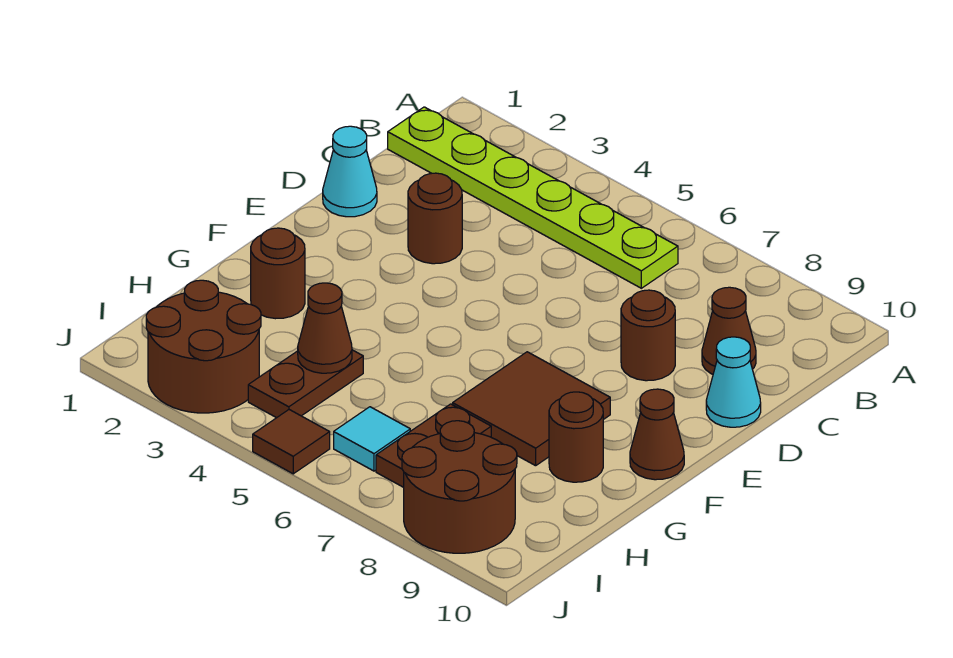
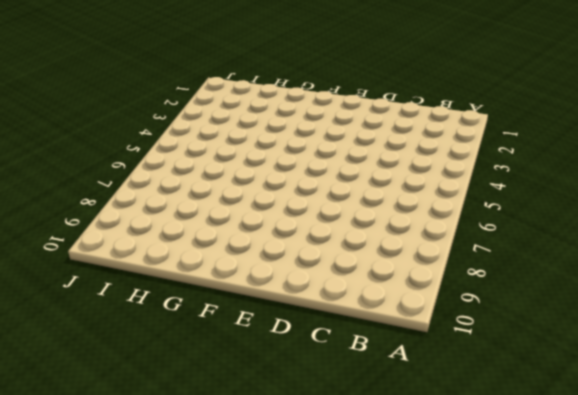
none -> lime 1x6 plate [388,107,678,288]
none -> brown 1x1 cone [702,287,756,374]
none -> cyan 1x1 cone [323,126,377,217]

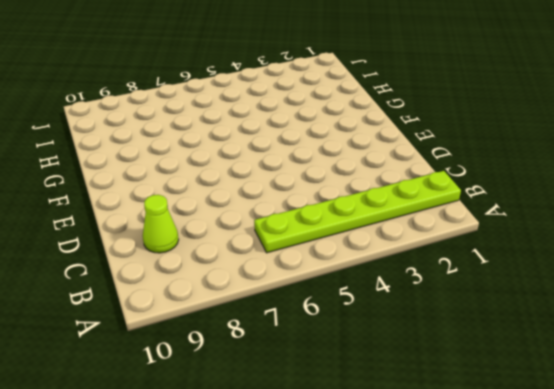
lime 1x1 cone [143,195,179,253] -> brown 1x1 cone [702,287,756,374]
none -> cyan 1x1 cone [323,126,377,217]
none -> brown 1x1 round brick [408,173,462,264]
none -> brown 1x1 round brick [621,290,675,381]

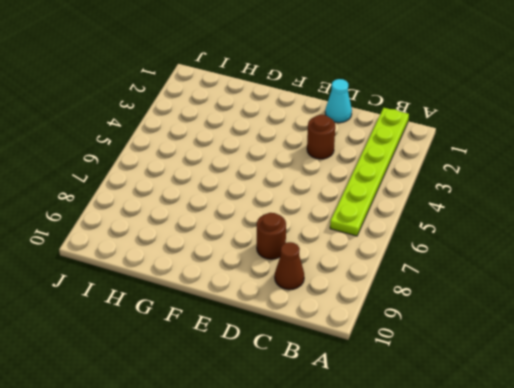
none -> cyan 1x1 cone [706,337,761,427]
none -> brown 2x2 tile [453,352,610,466]
none -> brown 1x1 cone [630,389,684,480]

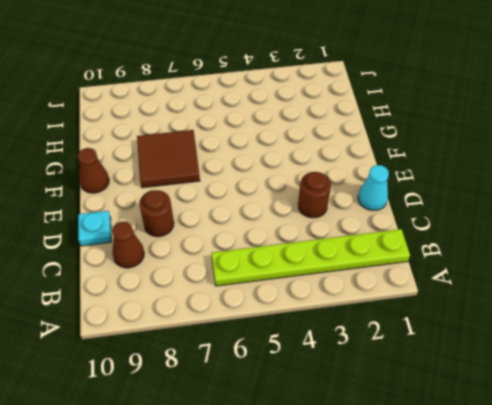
cyan 1x1 plate [78,211,111,246] -> cyan 1x1 cone [706,337,761,427]
none -> brown 1x1 round brick [251,228,305,319]
none -> brown 1x1 round brick [549,392,603,482]
none -> brown 1x2 plate [248,350,363,418]

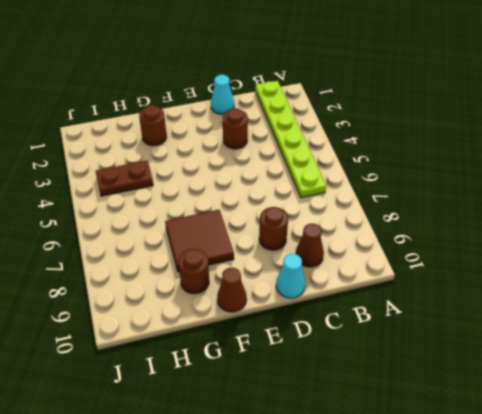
none -> brown 1x2 plate [376,404,491,487]
none -> brown 2x2 round brick [146,280,261,413]
none -> cyan 1x1 tile [334,407,410,471]

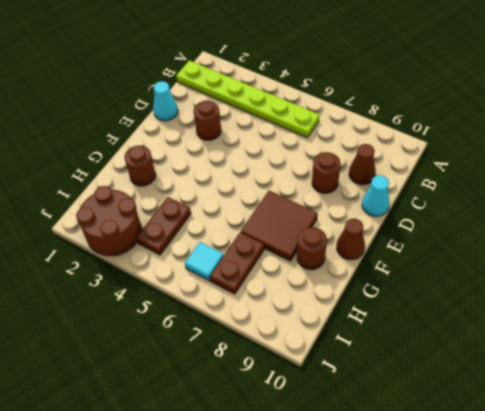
none -> brown 2x2 round brick [402,421,517,553]
none -> brown 1x1 tile [253,410,330,474]
none -> brown 1x1 cone [298,283,352,373]

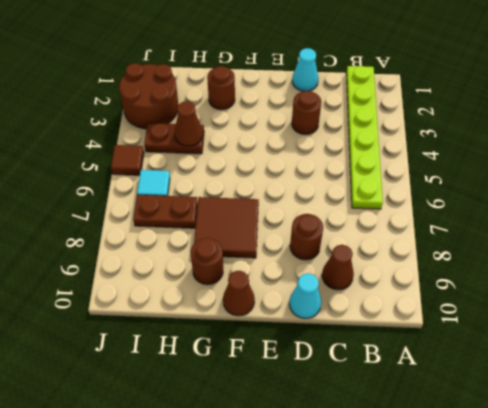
none -> brown 2x2 round brick [402,421,517,553]

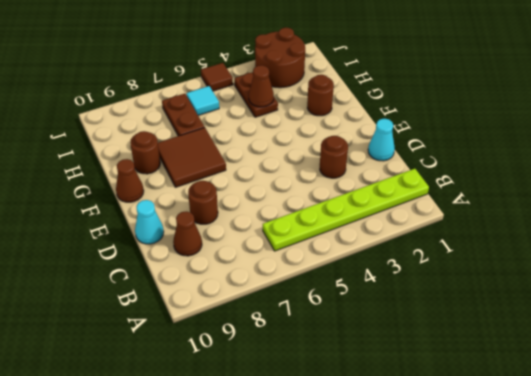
none -> brown 2x2 round brick [402,421,517,553]

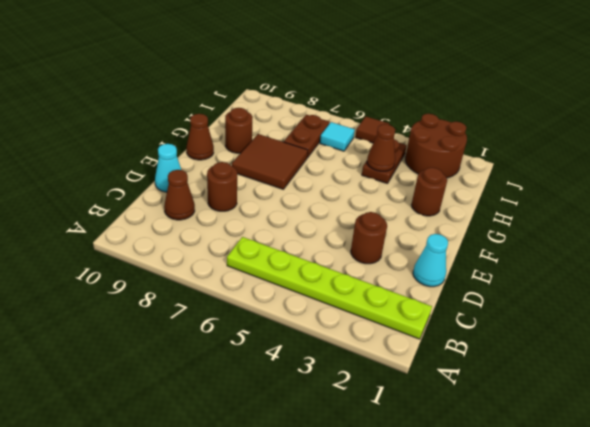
none -> brown 2x2 round brick [402,421,517,553]

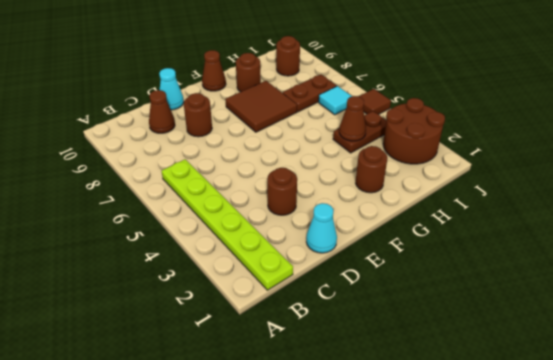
brown 1x1 round brick [276,36,300,76] -> brown 2x2 round brick [402,421,517,553]

